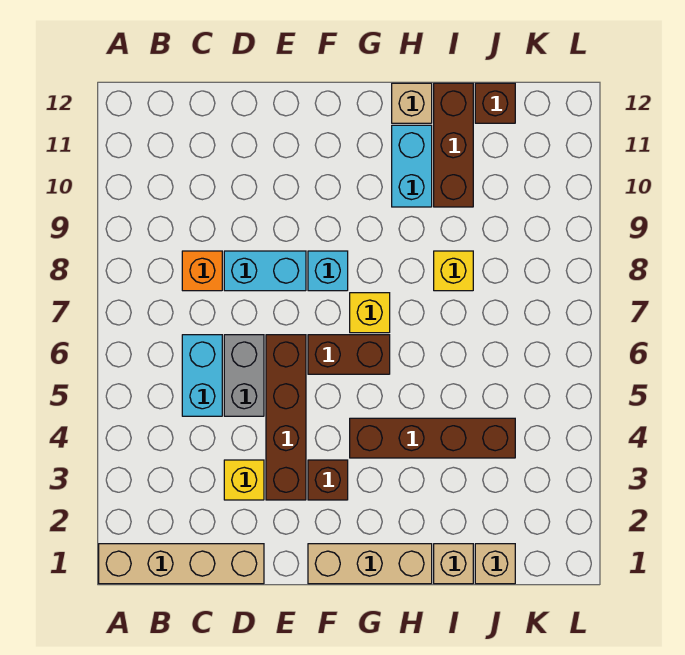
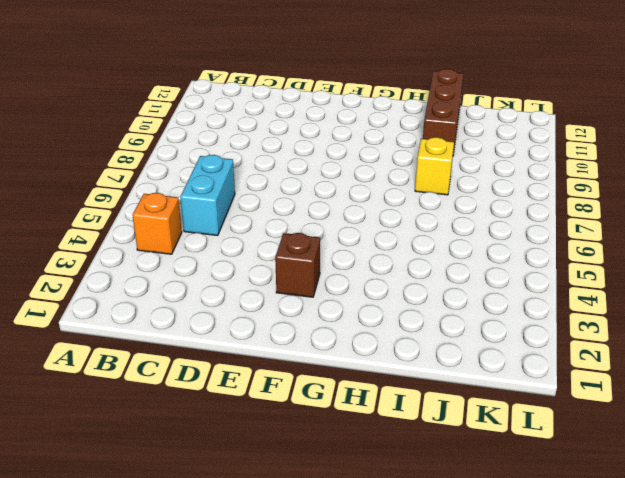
orange 1x1 brick [132,193,182,254] -> orange 1x1 brick moved to [182,251,222,291]
none -> tan 1x4 brick [99,544,264,584]
none -> yellow 1x1 brick [224,460,264,500]
none -> grey 1x2 brick [224,335,264,416]

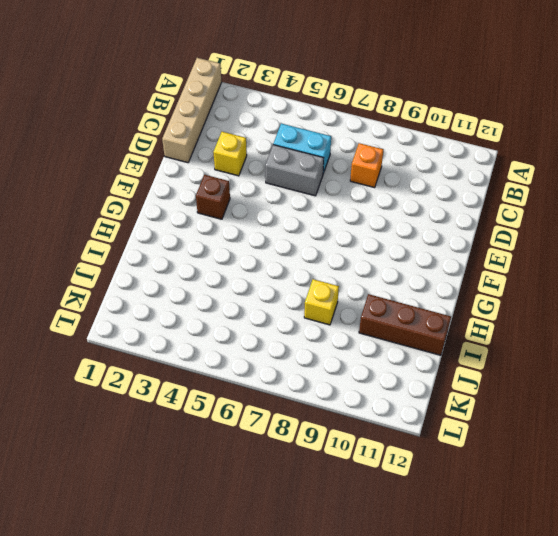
none -> cyan 1x2 brick [224,251,306,291]
none -> brown 1x4 brick [266,335,306,500]
none -> tan 1x3 brick [308,544,432,584]

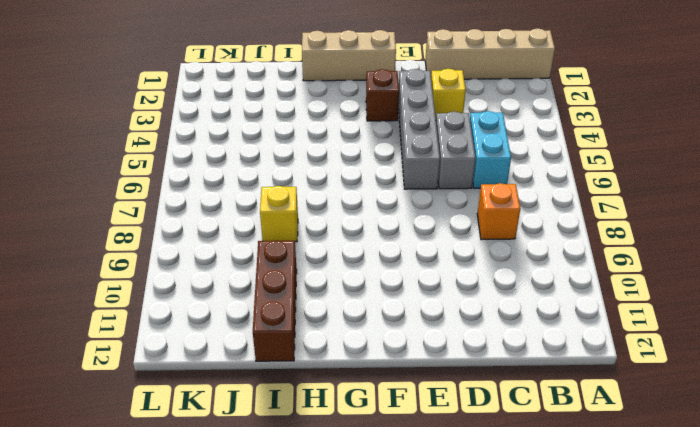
grey 1x4 brick [398,69,440,189] -> brown 1x4 brick [266,335,306,500]
none -> cyan 1x2 brick [224,251,306,291]
none -> brown 1x2 brick [308,335,390,374]
none -> cyan 1x1 brick [308,251,348,291]

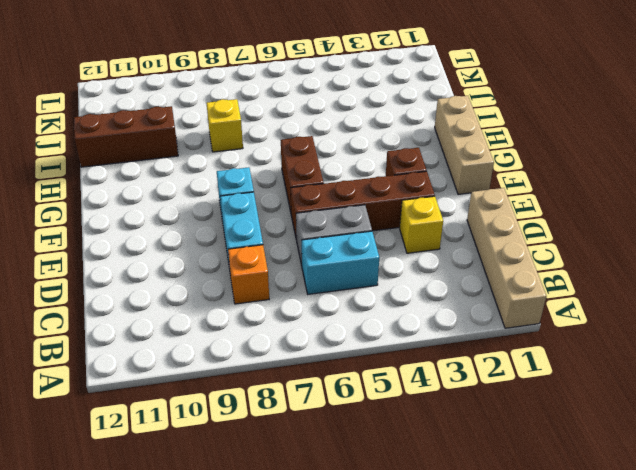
none -> brown 1x4 brick [350,418,515,458]
none -> yellow 1x1 brick [350,293,390,333]
none -> cyan 1x2 brick [392,125,432,207]

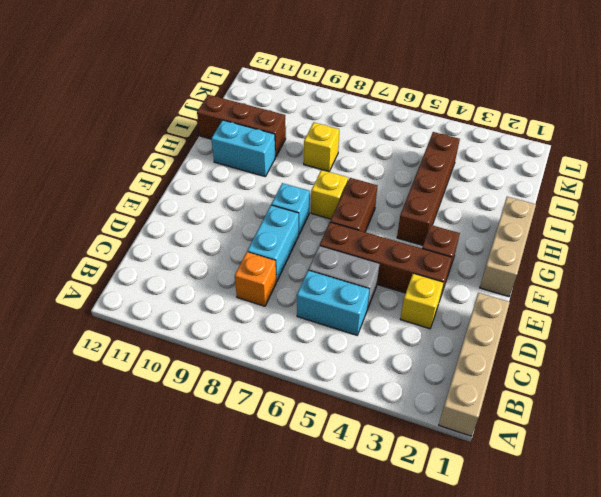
none -> tan 1x1 brick [392,83,432,123]
none -> tan 1x1 brick [434,544,473,584]
none -> tan 1x1 brick [475,544,515,584]

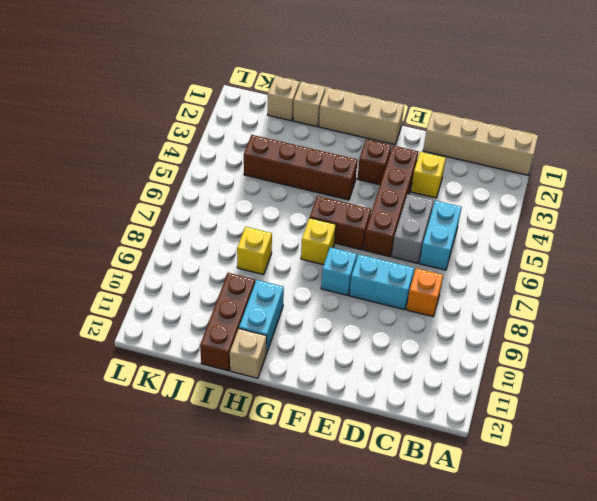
none -> brown 1x1 brick [475,83,515,123]

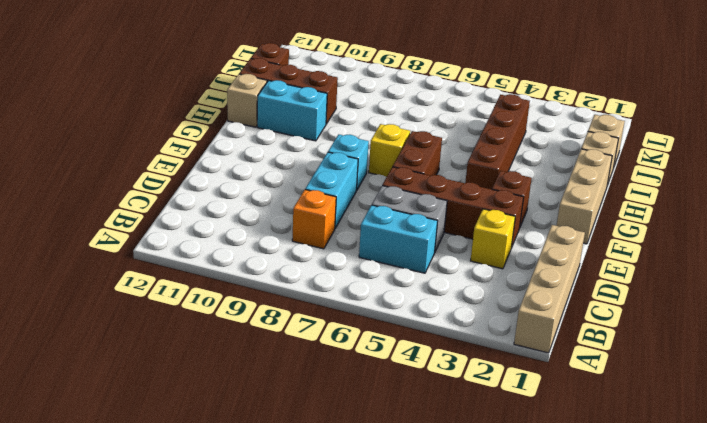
none -> yellow 1x1 brick [434,251,473,291]

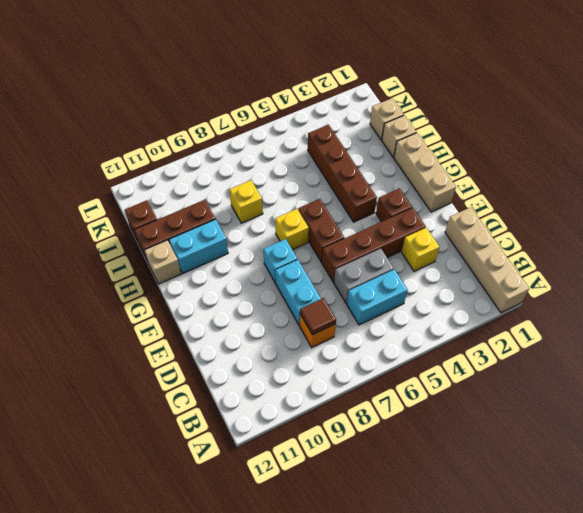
brown 1x1 tile [300,298,336,335] -> none

